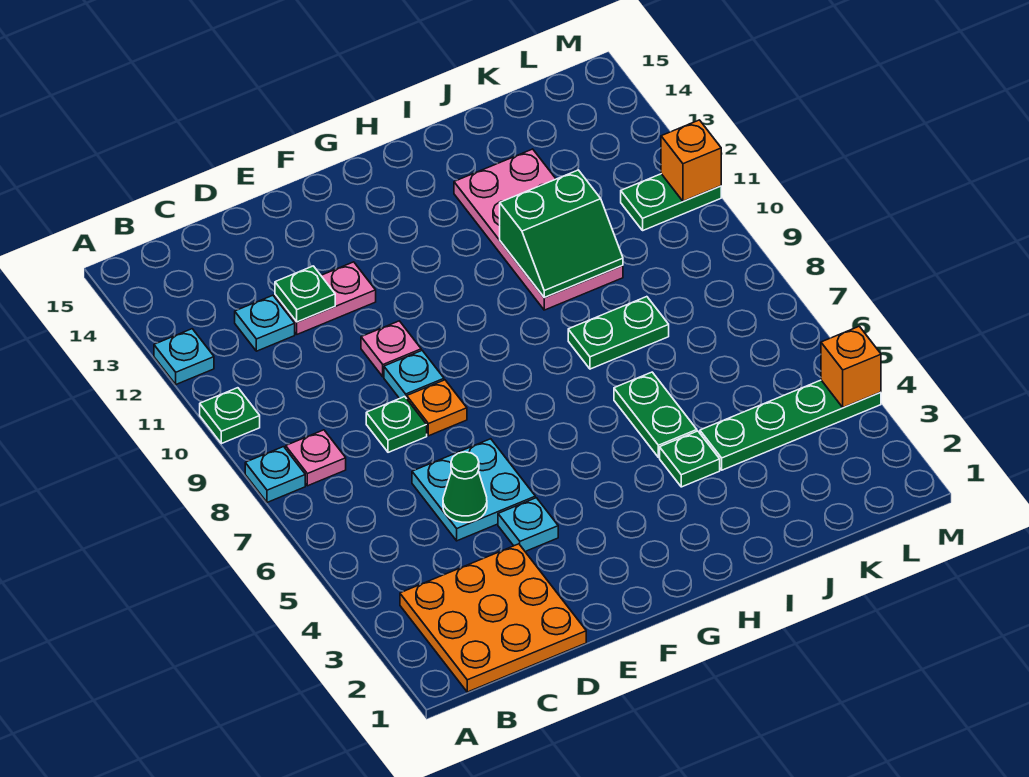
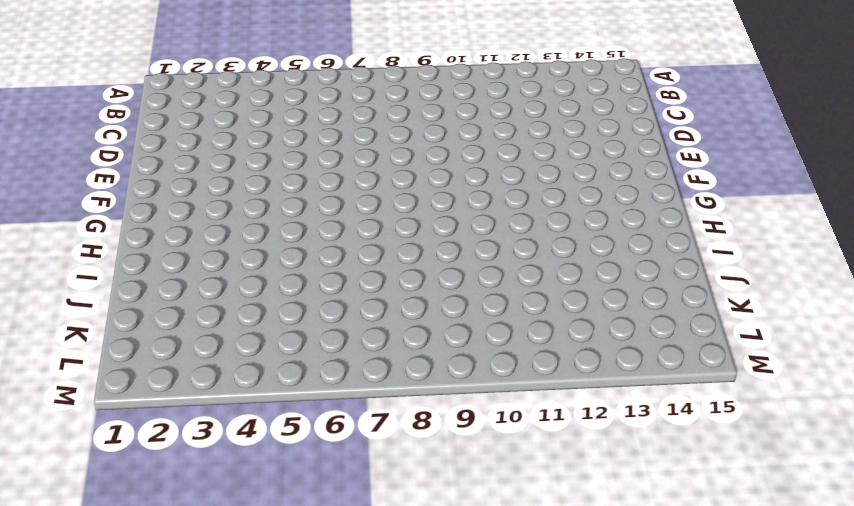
none -> cyan 1x1 plate [245,447,305,502]
none -> green 1x1 plate [200,388,260,444]
none -> cyan 1x1 plate [154,329,214,384]

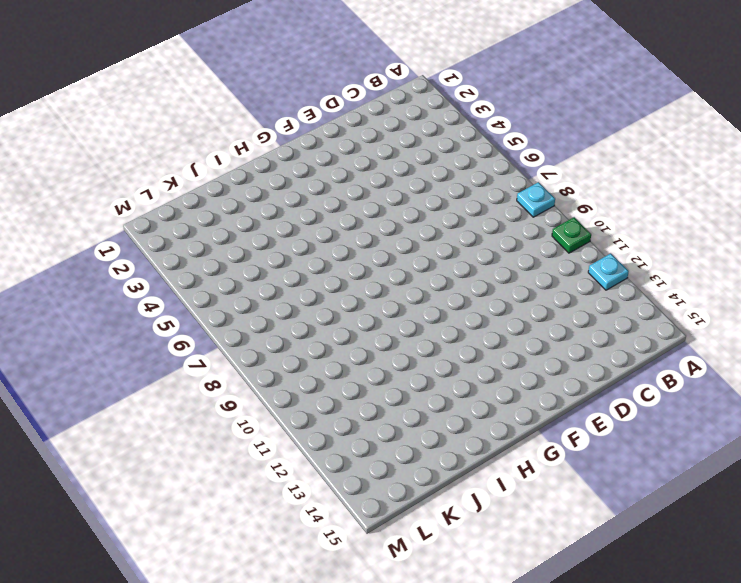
none -> orange 3x3 plate [400,544,586,692]
none -> pink 1x1 plate [286,430,346,486]
none -> cyan 1x1 plate [235,295,295,351]

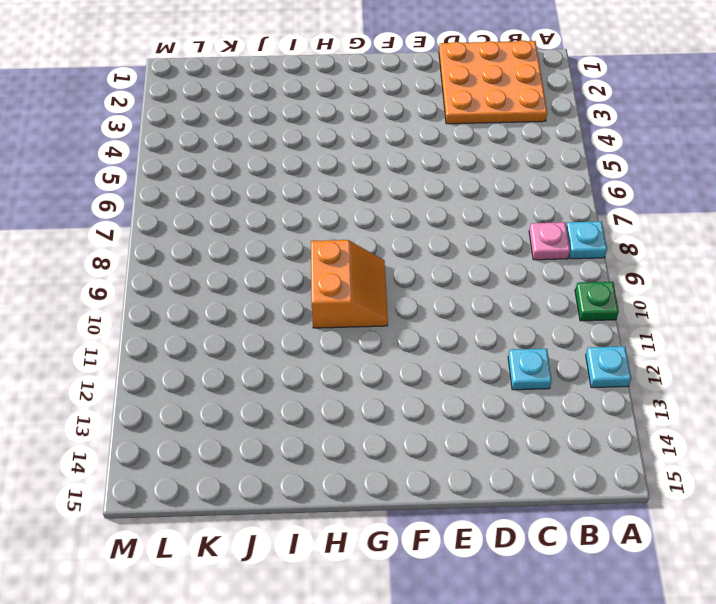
orange 2x2 slope [311,240,388,328] -> none
none -> cyan 2x2 plate [412,439,535,541]
none -> green 1x1 plate [366,397,427,452]
none -> pink 1x2 plate [275,262,376,334]

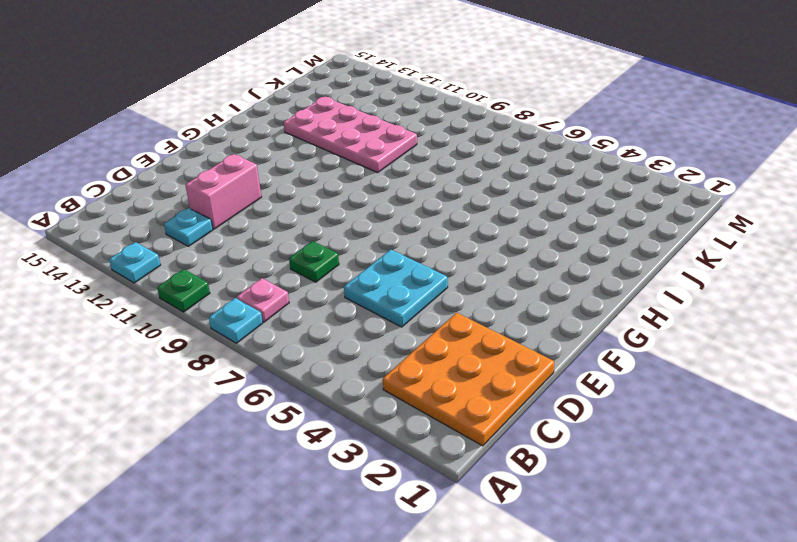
pink 1x2 brick [185,154,261,229] -> pink 1x2 plate [275,262,376,334]
none -> cyan 1x1 plate [498,498,558,552]
none -> orange 1x1 plate [407,380,467,436]
none -> cyan 1x1 plate [384,350,444,399]

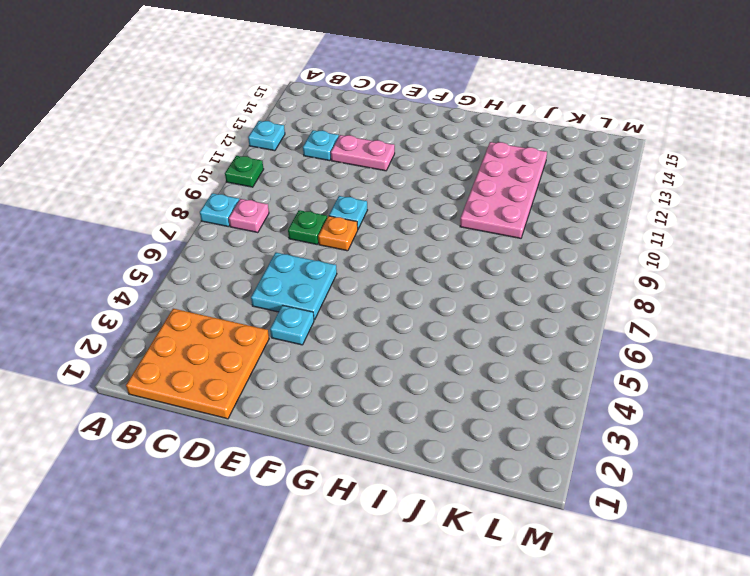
none -> pink 1x1 plate [361,321,421,377]
none -> green 1x1 plate [660,431,720,487]
none -> green 1x2 plate [614,372,697,458]

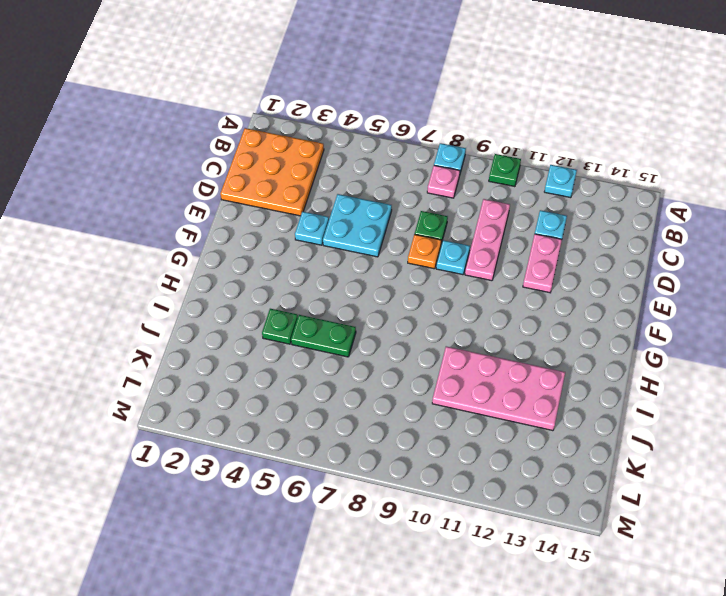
pink 1x3 plate [465,199,510,281] -> pink 1x1 plate [361,321,421,377]
none -> green 1x2 plate [568,297,669,369]
none -> green 1x4 plate [700,380,881,470]
none -> green 1x2 plate [621,174,721,230]

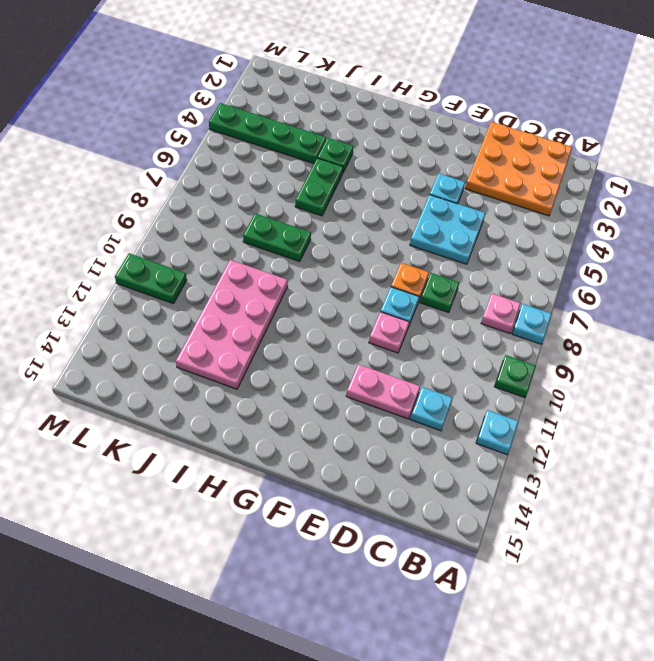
none -> green 1x1 cone [443,452,487,522]
none -> green 1x1 plate [275,266,335,322]
none -> green 2x2 slope [500,170,623,298]

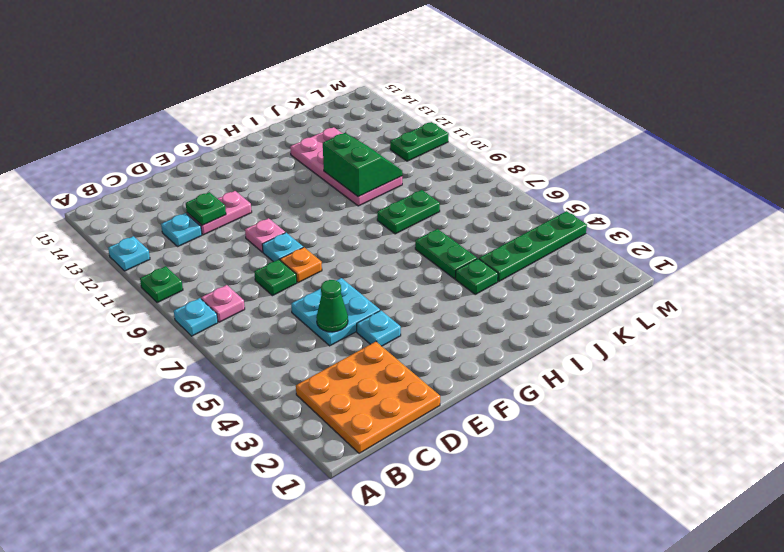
green 2x2 slope [323,133,402,197] -> green 2x2 slope turned to [500,170,623,298]
none -> orange 1x1 brick [821,326,881,407]
none -> orange 1x1 brick [661,120,721,201]

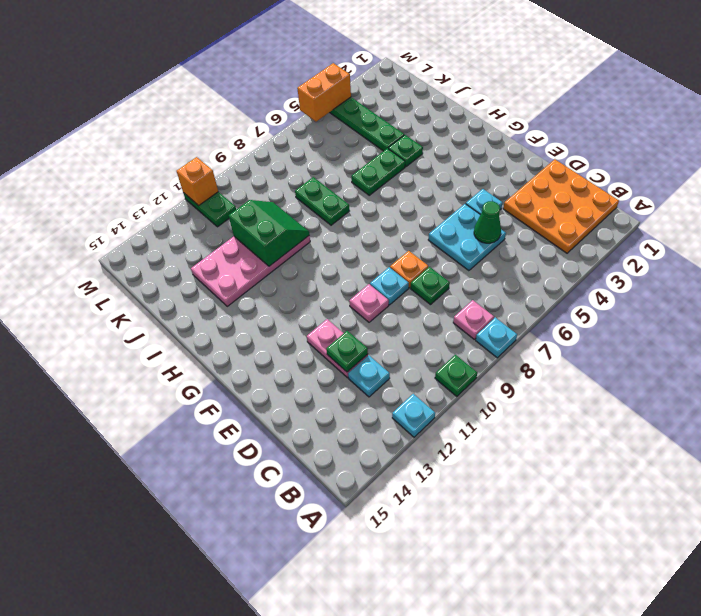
orange 1x2 brick [297,63,351,122] -> orange 1x1 brick [821,326,881,407]

